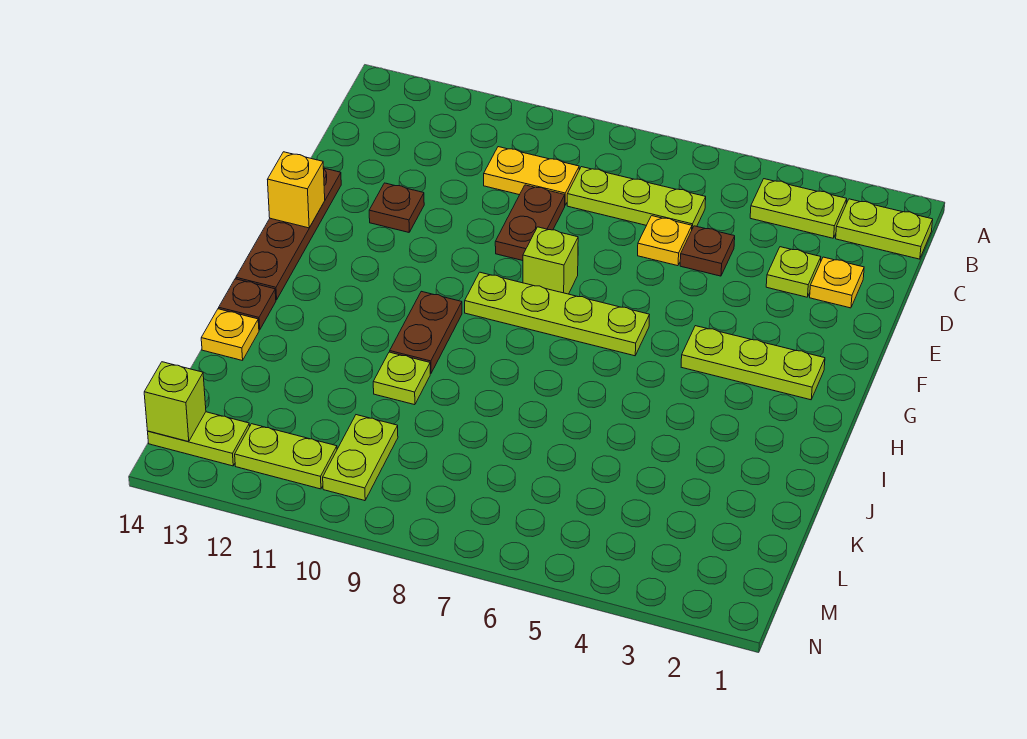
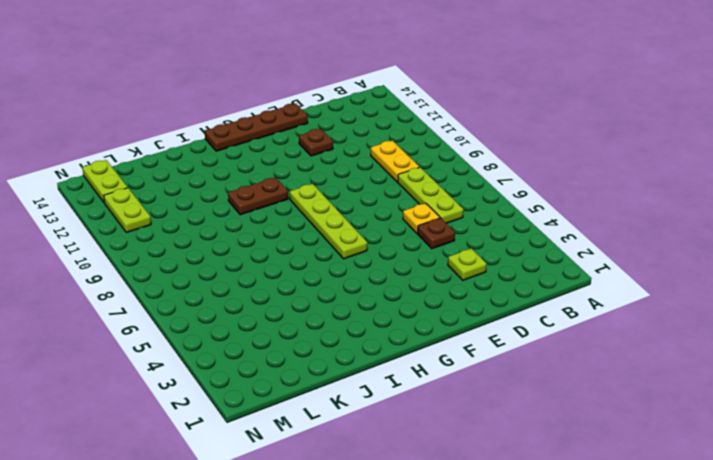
none -> lime 1x2 plate [836,199,933,259]
none -> lime 1x2 plate [750,179,847,238]
none -> yellow 1x1 plate [810,257,864,308]

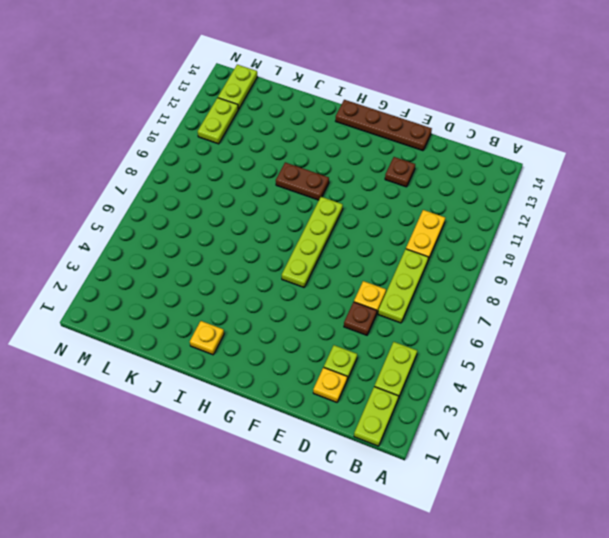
yellow 1x1 plate [190,321,224,355] -> yellow 1x1 plate moved to [201,309,259,361]
none -> brown 1x2 plate [495,185,565,261]
none -> lime 1x1 brick [523,227,578,294]
none -> lime 1x3 plate [681,326,825,400]

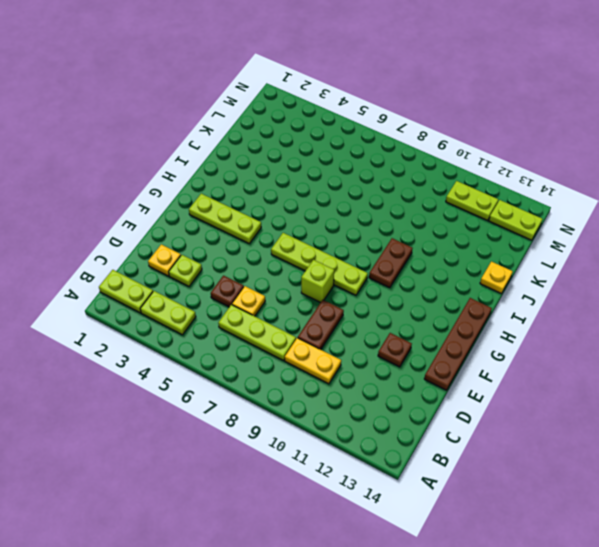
none -> brown 1x1 plate [219,279,276,330]
none -> lime 1x1 plate [373,352,430,405]
none -> lime 1x2 plate [323,415,398,501]

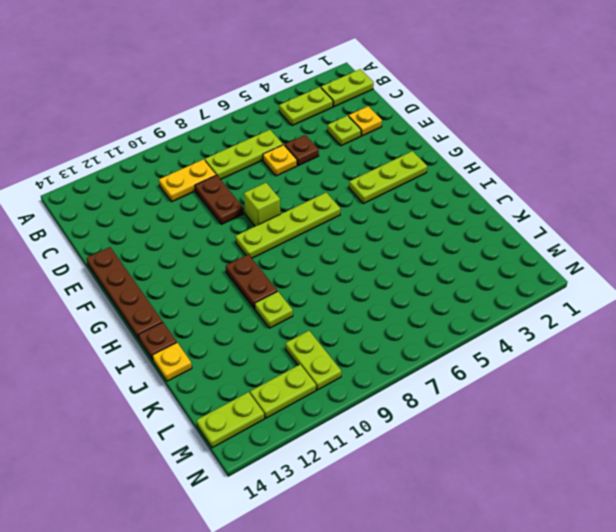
none -> brown 1x1 plate [369,183,424,232]
none -> yellow 1x1 brick [267,152,325,228]
none -> lime 1x1 brick [144,362,206,442]

